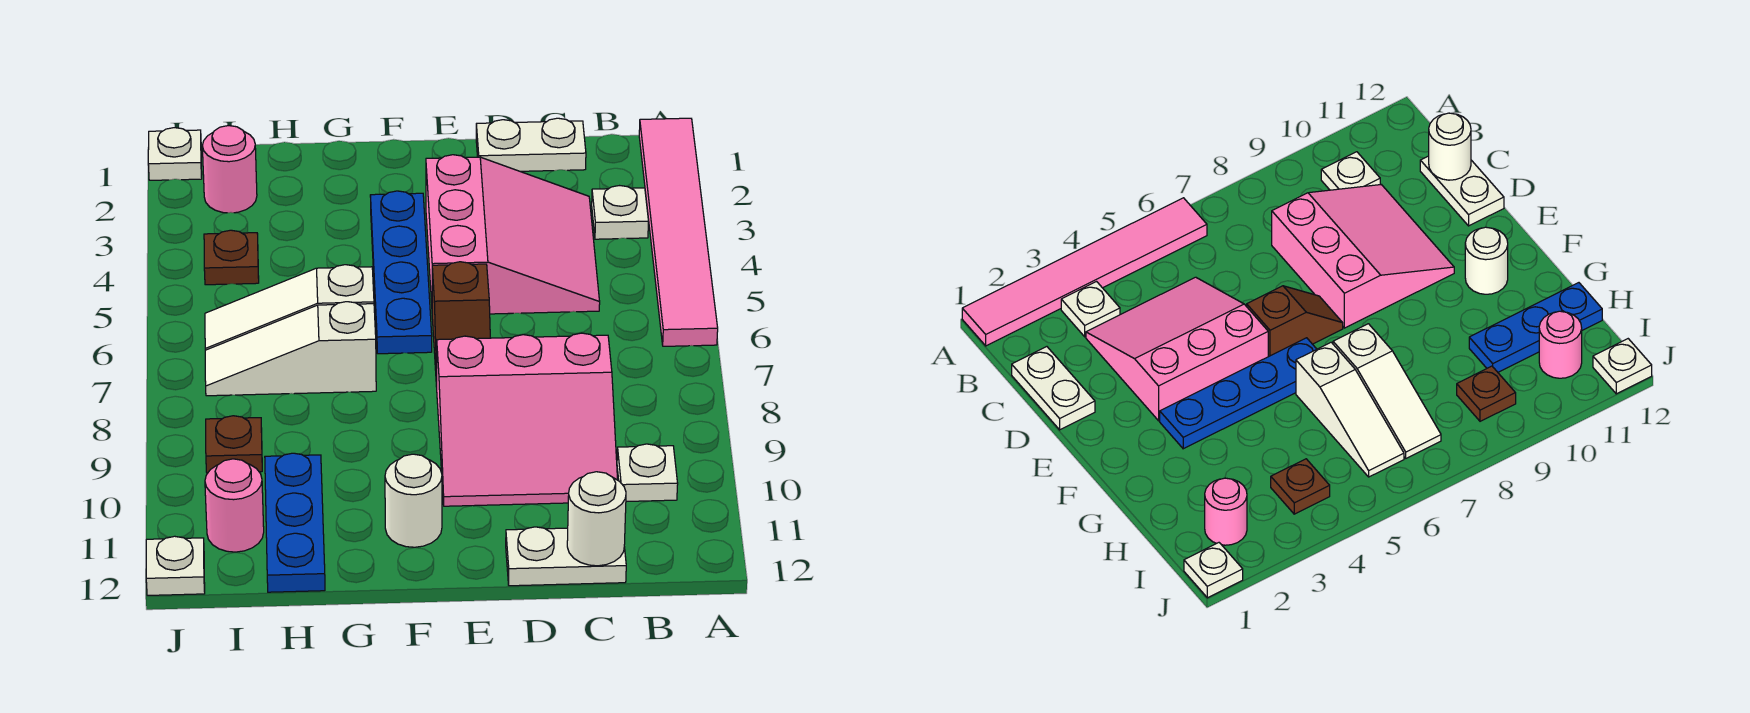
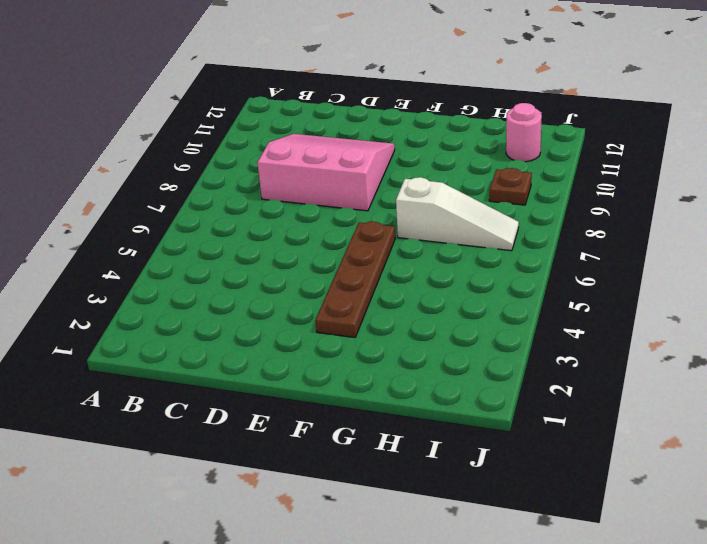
brown 1x4 plate [315,222,395,337] -> blue 1x4 plate [370,191,432,354]
none -> pink 1x6 tile [639,118,718,346]
none -> white 1x1 plate [592,186,648,239]
none -> white 1x1 plate [617,444,678,501]

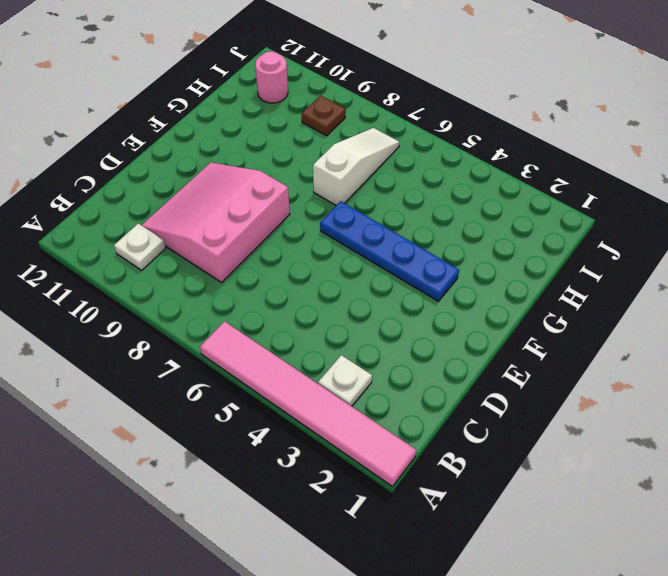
none -> white 1x2 plate [476,118,586,171]
none -> pink 3x3 slope [426,155,600,314]
none -> white 1x2 plate [506,527,626,586]

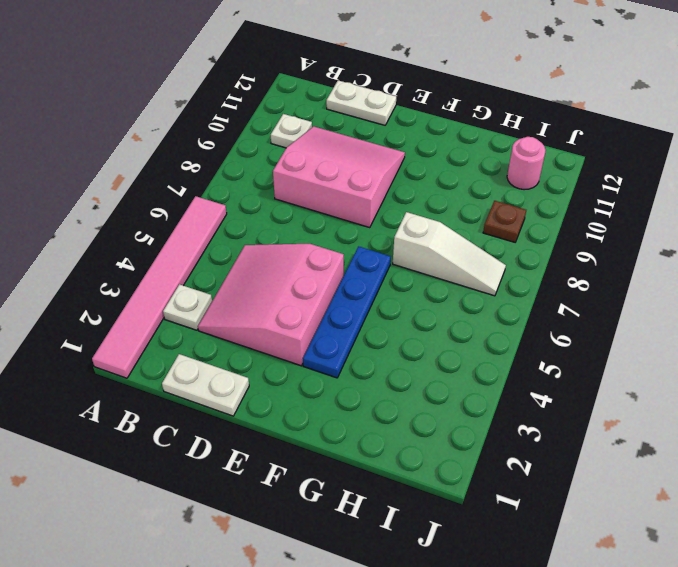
none -> brown 1x2 slope [432,262,490,387]
none -> white 1x1 round brick [385,454,442,547]
none -> white 1x3 slope [205,265,374,350]

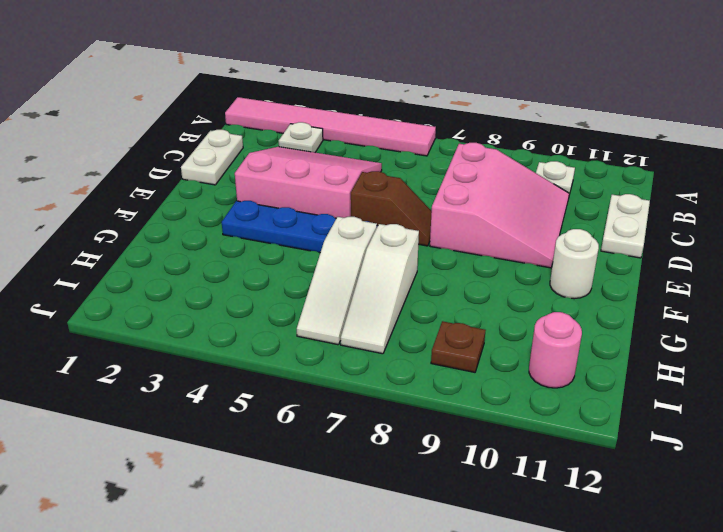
none -> blue 1x3 plate [265,453,325,592]
none -> pink 1x1 round brick [202,126,257,213]
none -> brown 1x1 plate [204,230,259,285]

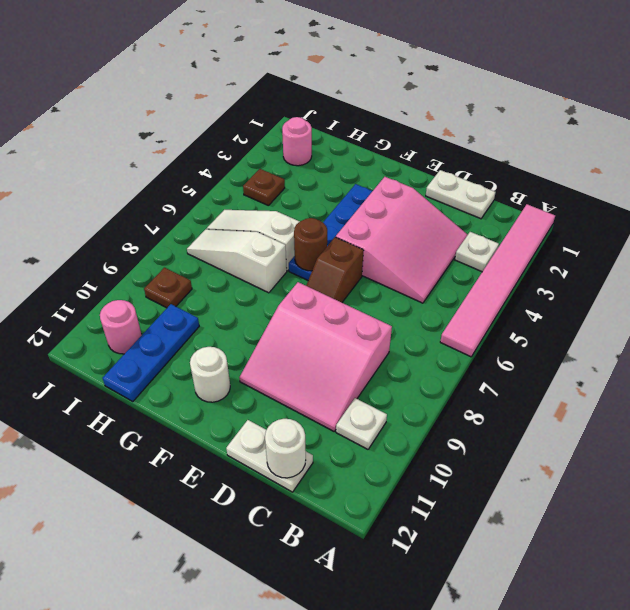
brown 1x1 round brick [294,218,327,271] -> none
none -> white 1x1 plate [148,128,202,180]
none -> white 1x1 plate [146,536,205,595]

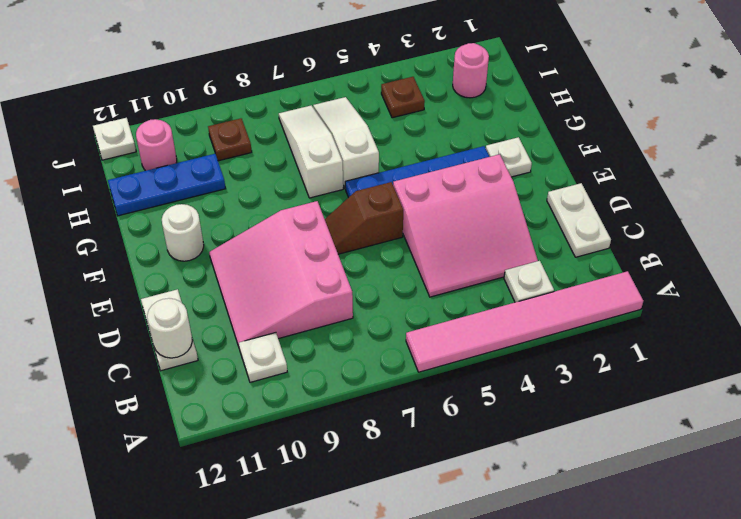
white 1x1 plate [486,137,532,177] -> white 1x1 plate moved to [148,128,202,180]

